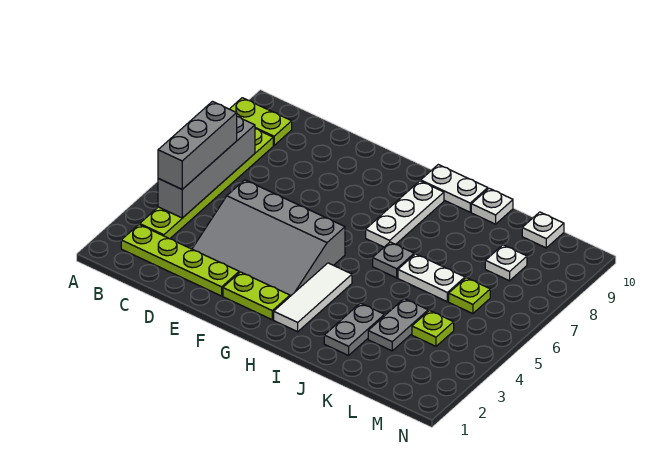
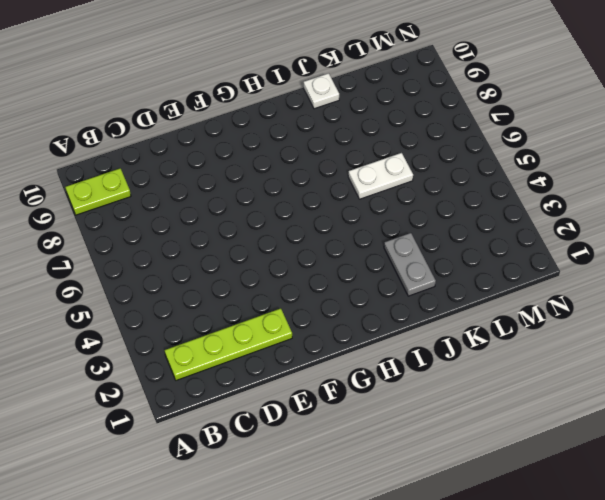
none -> lime 1x6 plate [140,129,273,239]
none -> grey 3x4 slope [192,180,345,296]
none -> lime 1x2 plate [223,272,290,320]

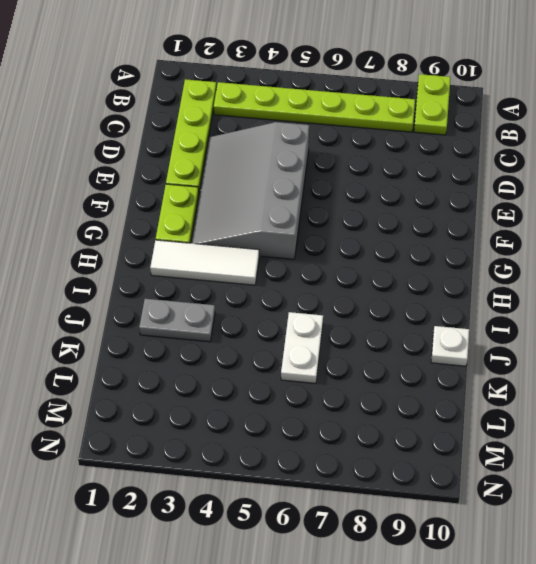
none -> white 1x3 plate [366,181,444,247]
none -> white 1x2 plate [421,165,488,212]
none -> grey 1x1 plate [373,242,414,278]

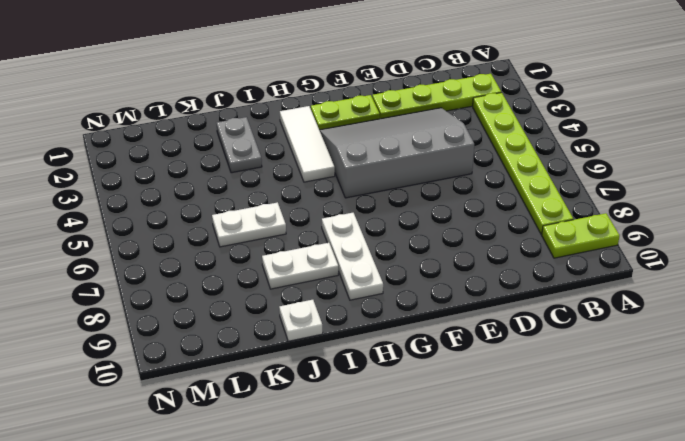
white 1x2 plate [262,243,338,289] -> white 1x2 plate moved to [421,165,488,212]
none -> grey 1x1 plate [373,242,414,278]
none -> grey 1x2 plate [368,299,428,351]
none -> lime 1x1 plate [412,310,454,346]

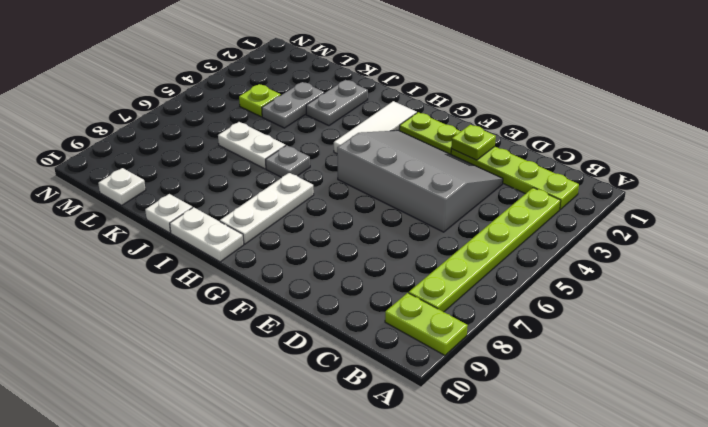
lime 1x1 plate [451,125,496,160] -> lime 1x1 plate moved to [449,278,490,314]
none -> white 1x1 plate [485,245,527,281]
none -> grey 1x4 brick [158,117,255,218]
none -> grey 1x3 brick [158,102,237,189]

